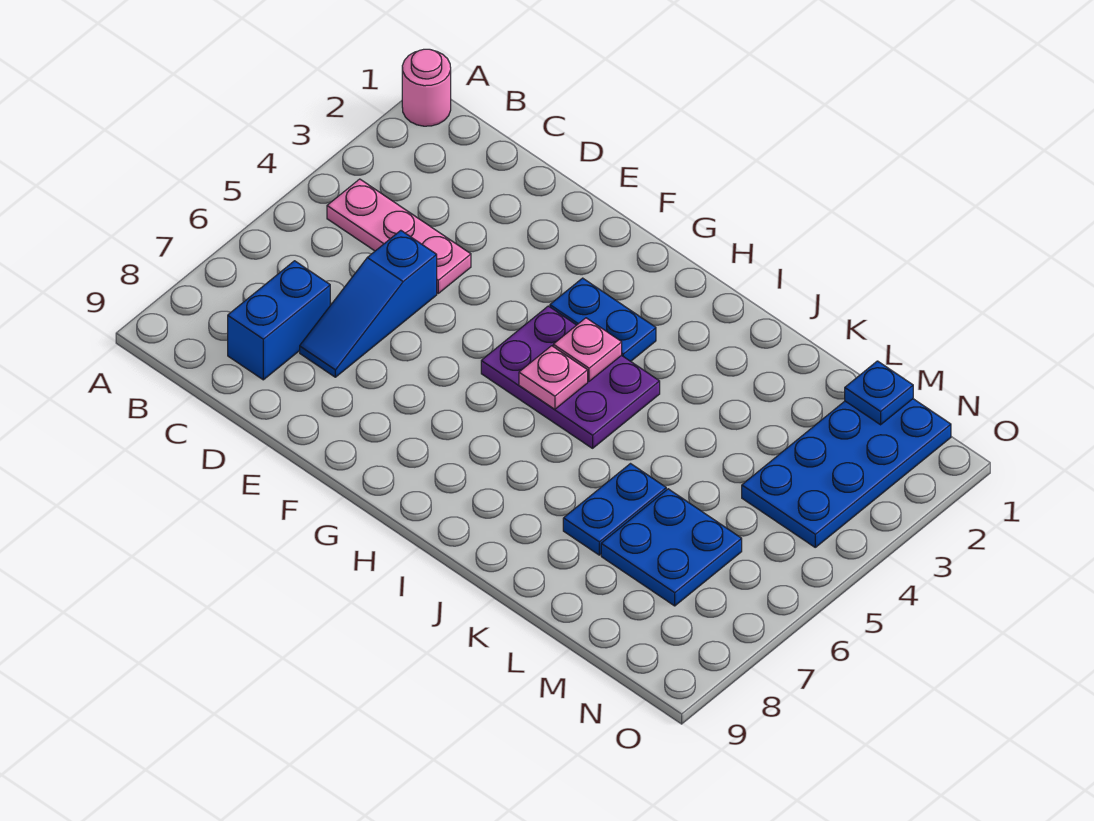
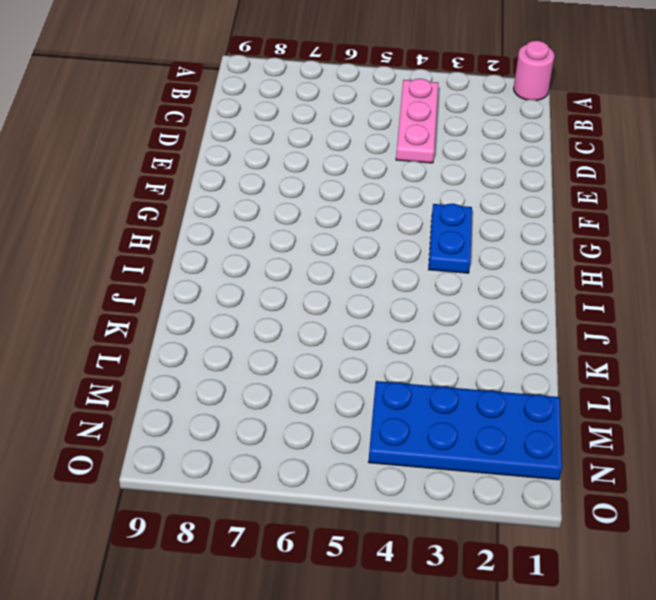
none -> blue 1x2 brick [228,261,330,380]
none -> blue 1x3 slope [300,230,437,377]
none -> purple 2x3 plate [481,306,660,448]

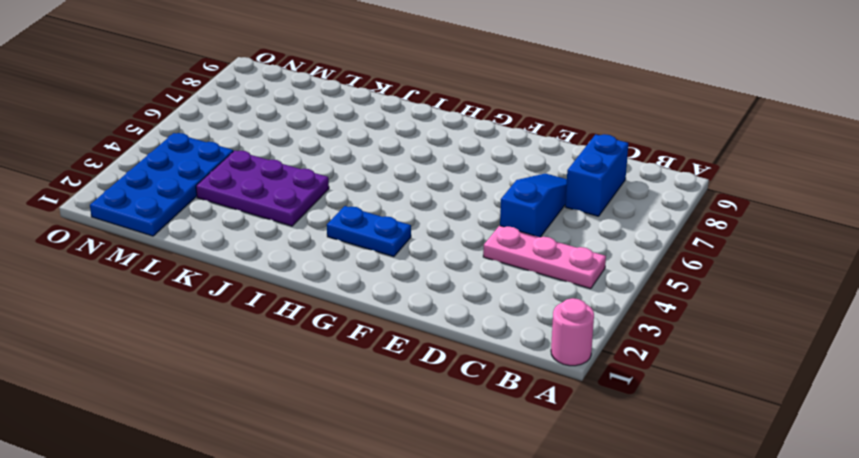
purple 2x3 plate [196,151,329,226] -> purple 2x3 plate moved to [481,306,660,448]
none -> blue 1x2 plate [563,464,666,555]
none -> blue 2x2 plate [601,489,742,606]
none -> pink 1x1 plate [553,318,622,381]

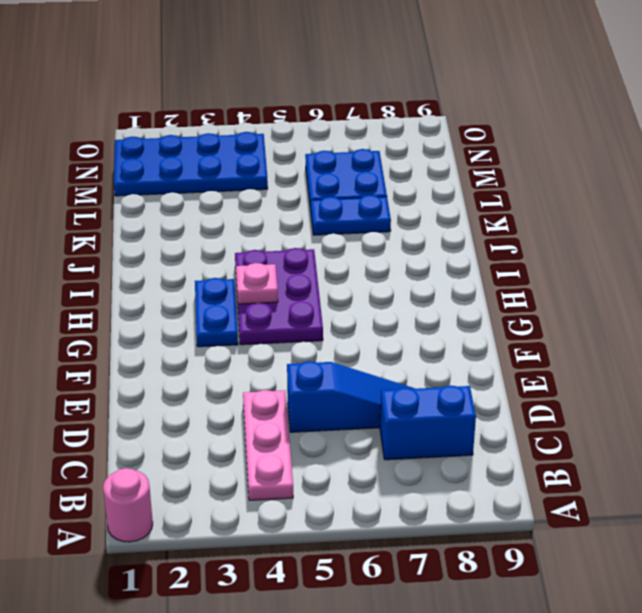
none -> pink 1x1 plate [519,346,588,409]
none -> blue 1x1 plate [845,361,913,425]

